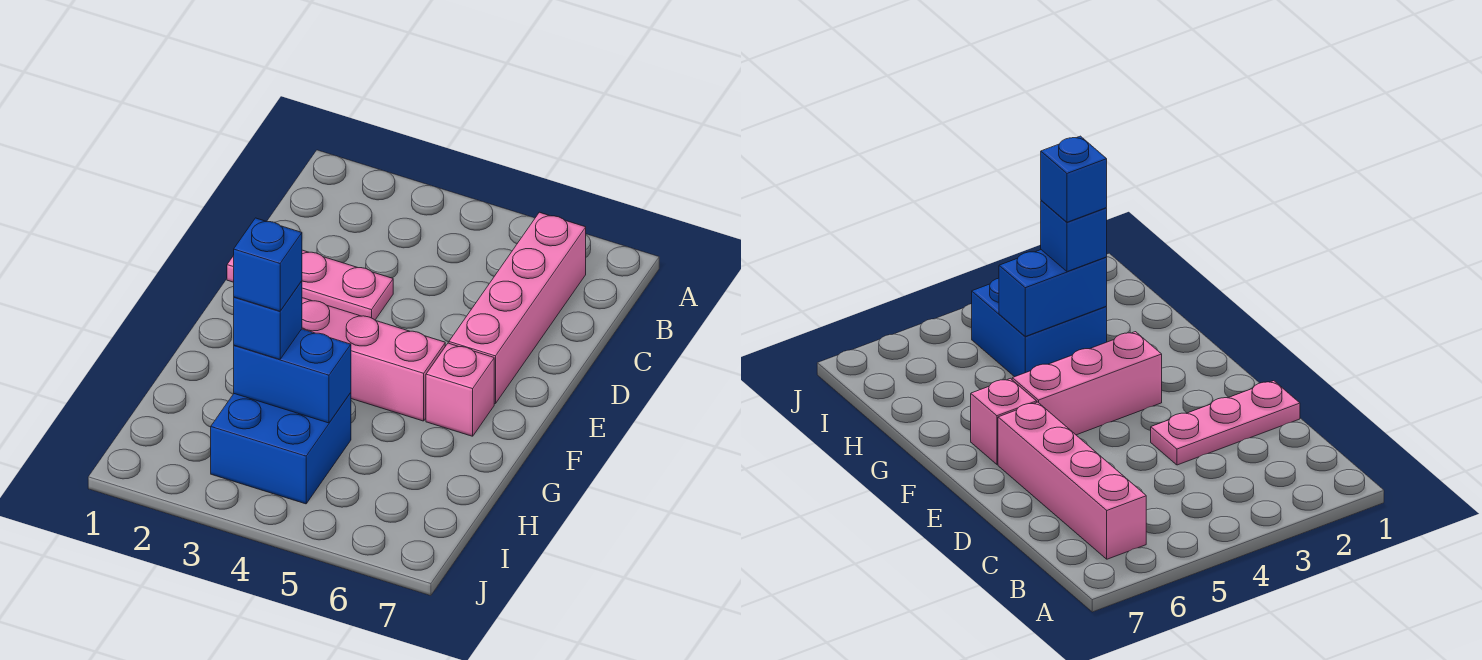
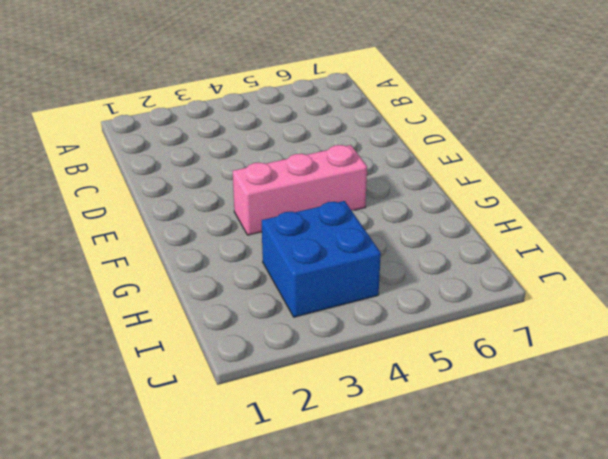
none -> pink 1x4 brick [449,212,586,404]
none -> pink 1x3 plate [227,250,393,320]

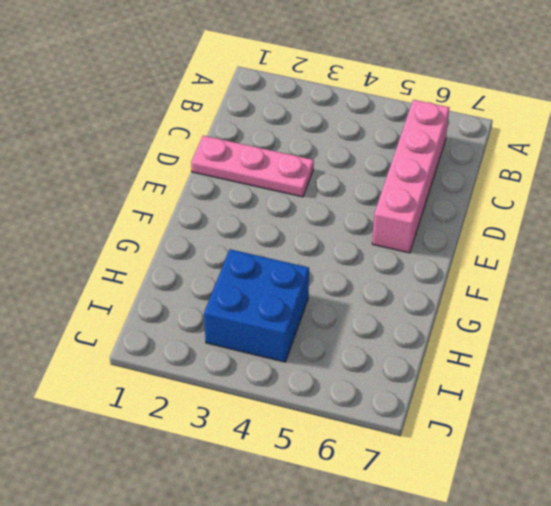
none -> pink 1x3 brick [302,298,445,421]
none -> pink 1x1 brick [426,343,494,436]

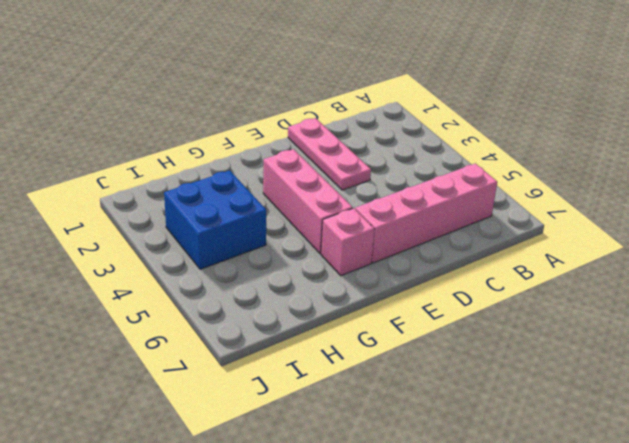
none -> blue 1x2 brick [234,329,351,423]
none -> blue 1x1 brick [234,281,302,359]

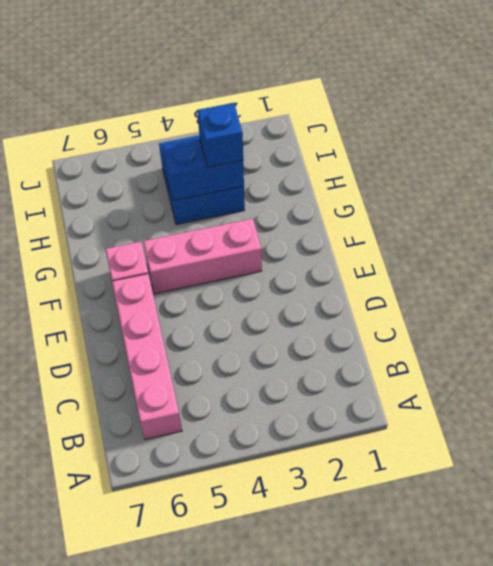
none -> pink 1x3 plate [227,250,393,320]
none -> blue 1x1 brick [234,218,302,311]

